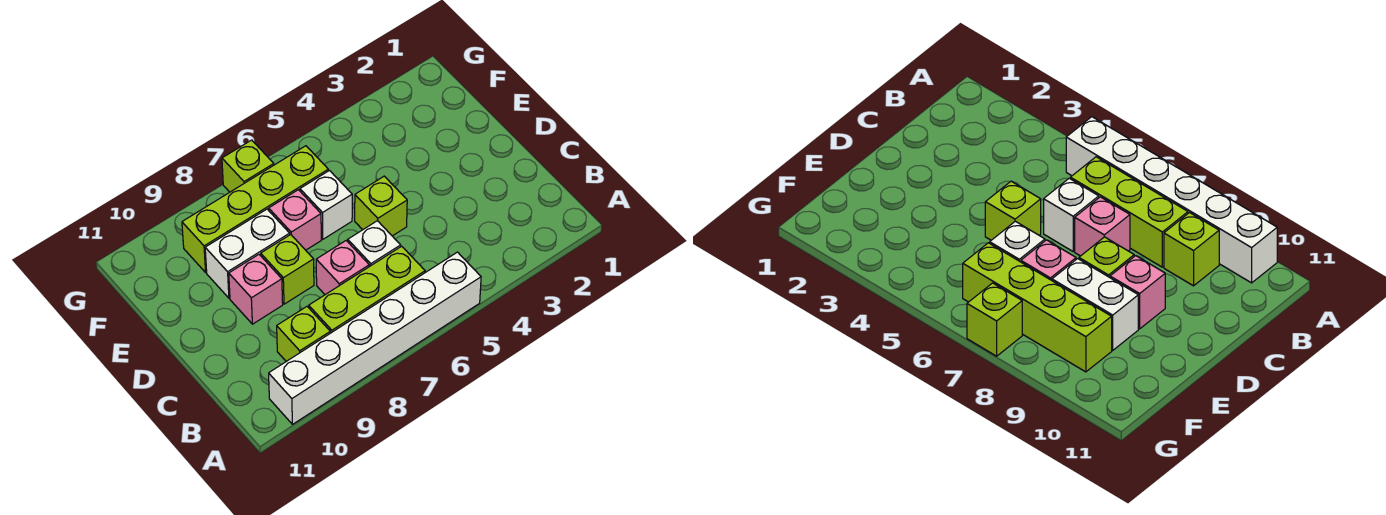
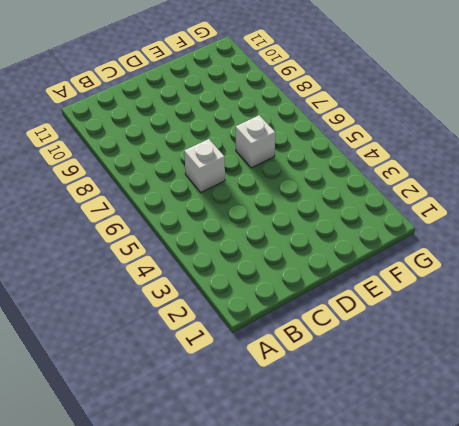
none -> white 1x6 brick [269,252,481,424]
none -> lime 1x3 brick [309,246,425,333]
none -> lime 1x1 brick [277,307,330,361]

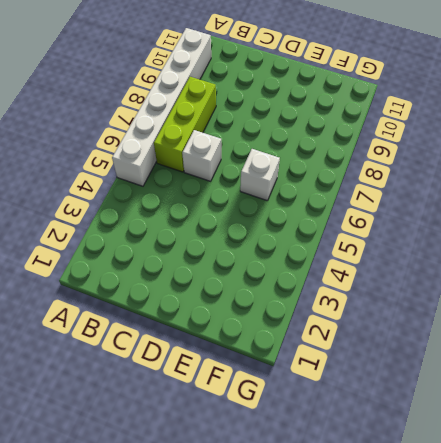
none -> lime 1x1 brick [277,307,330,361]
none -> pink 1x1 brick [316,241,369,295]
none -> lime 1x1 brick [355,176,407,236]

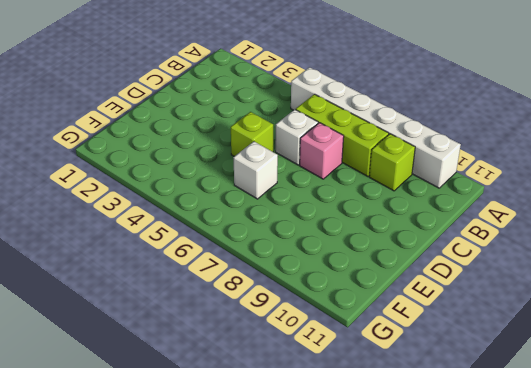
none -> lime 1x1 brick [261,235,314,304]
none -> pink 1x1 brick [229,255,283,324]
none -> pink 1x1 brick [269,190,321,250]

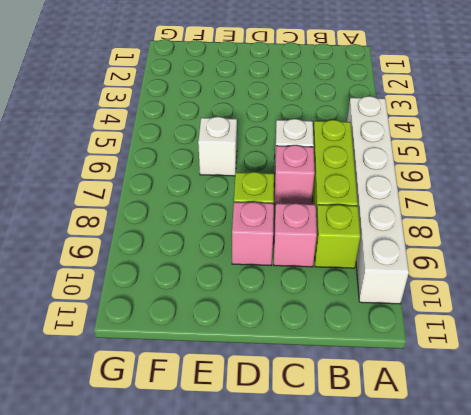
pink 1x1 brick [274,203,317,267] -> pink 1x1 brick moved to [269,190,321,250]
none -> lime 1x1 brick [355,176,407,236]
none -> white 1x2 brick [205,209,290,298]
none -> lime 1x4 brick [182,146,328,272]

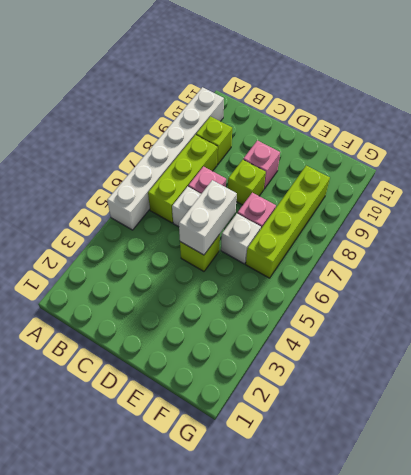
white 1x2 brick [179,180,237,255] -> white 1x2 brick moved to [205,209,290,298]
none -> lime 1x1 brick [222,140,274,192]

